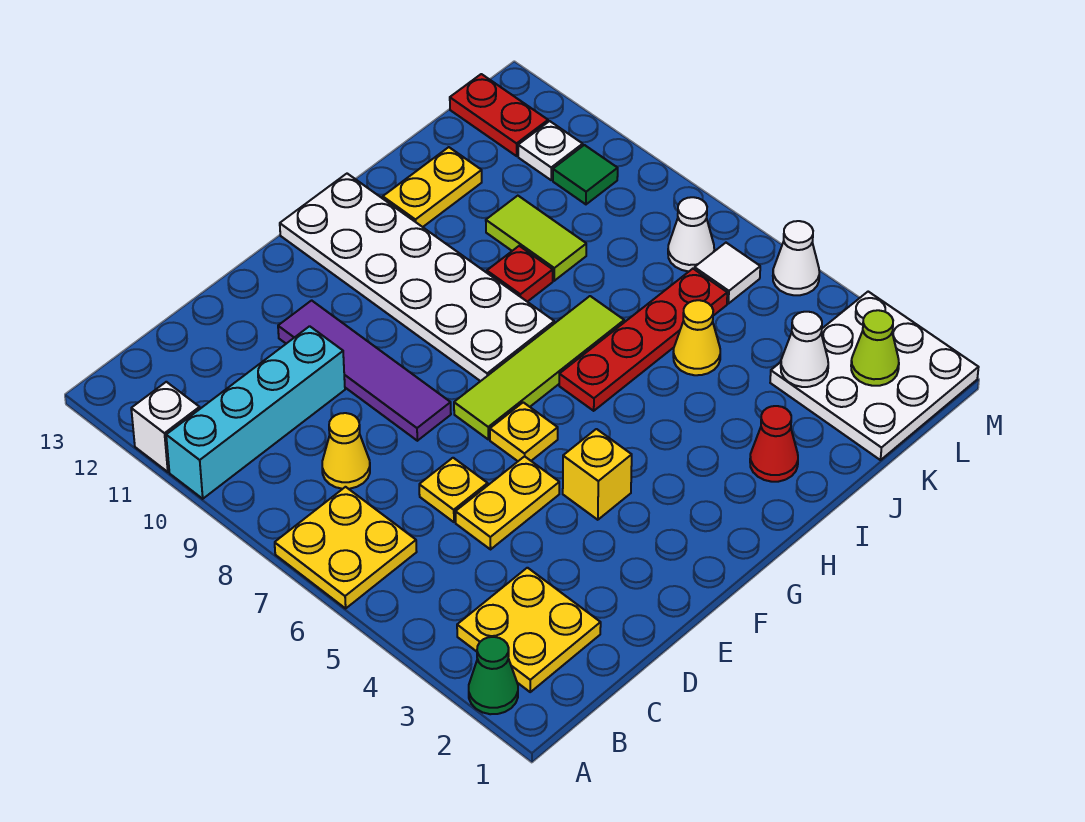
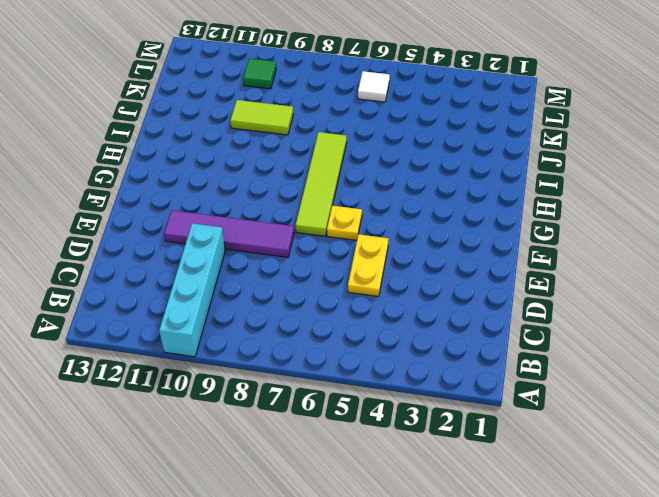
none -> green 1x1 cone [469,637,518,714]
none -> yellow 2x2 plate [275,487,417,608]
none -> white 1x1 brick [131,382,200,472]

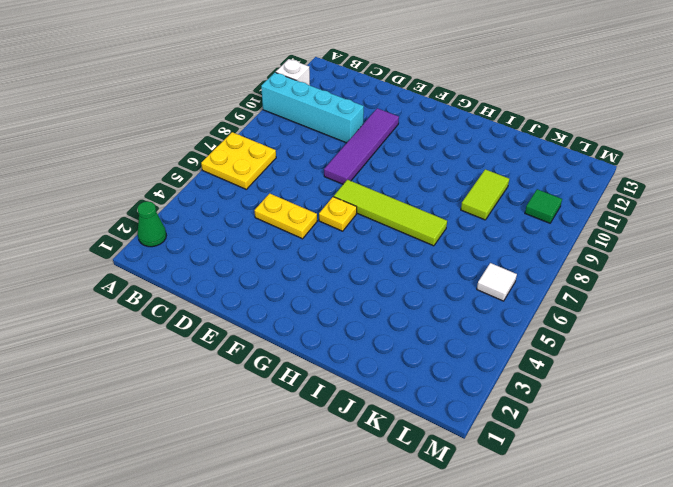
none -> yellow 2x2 plate [457,568,601,692]
none -> yellow 1x1 cone [322,413,370,489]
none -> yellow 1x1 plate [419,458,488,522]

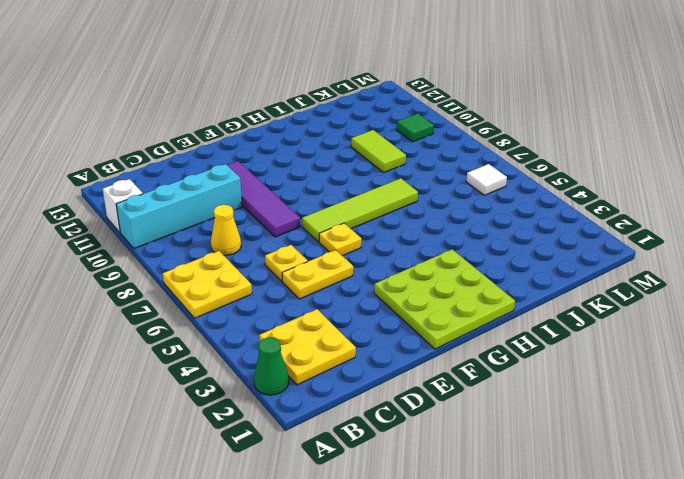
lime 3x3 plate [374,249,515,349] -> none
none -> yellow 1x1 brick [563,429,632,520]
none -> white 2x6 plate [280,174,554,381]
none -> red 1x4 plate [559,269,727,411]

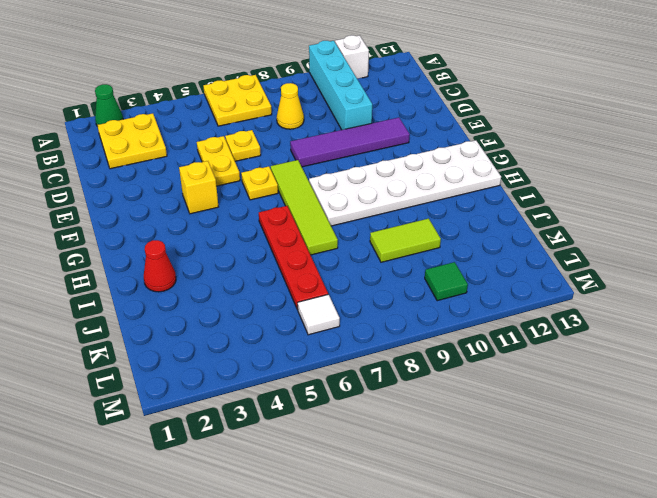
none -> red 1x1 plate [487,246,553,302]
none -> yellow 1x2 plate [383,147,482,227]
none -> yellow 1x1 cone [673,300,720,375]

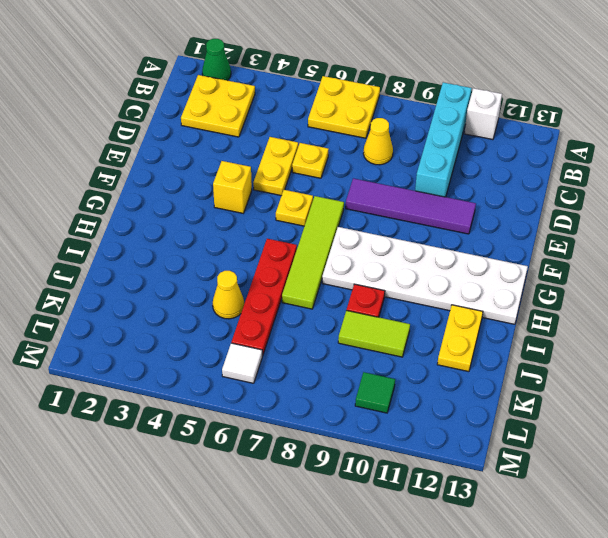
none -> red 1x1 cone [750,406,798,482]
none -> white 3x3 plate [770,292,979,460]
none -> white 1x1 cone [668,197,714,271]

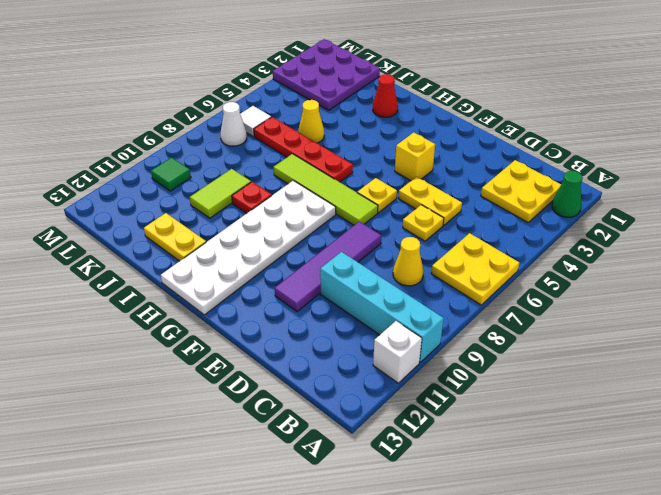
purple 3x3 plate [273,39,380,110] -> white 3x3 plate [770,292,979,460]
none -> white 1x1 plate [518,121,583,180]
none -> red 1x2 plate [450,74,548,156]
none -> white 1x1 cone [773,221,819,295]

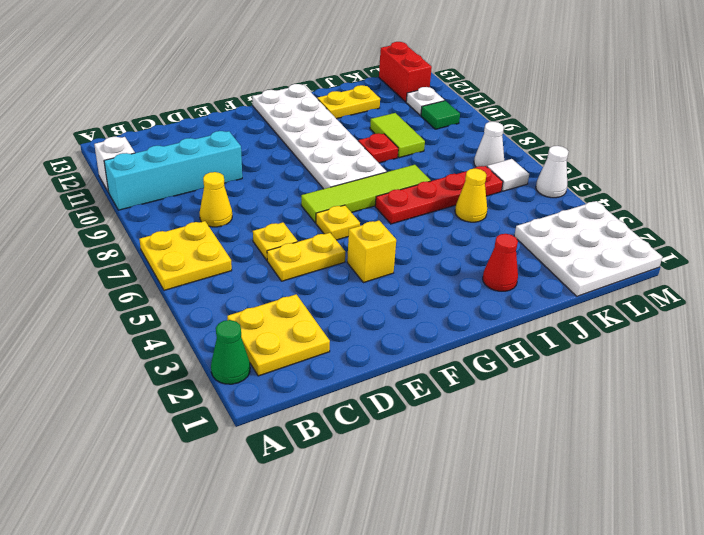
red 1x2 brick [379,42,432,102] -> red 1x2 plate [450,74,548,156]
none -> purple 1x4 tile [278,300,451,441]
none -> white 1x1 cone [781,312,828,387]
none -> lime 1x1 cone [851,310,899,386]

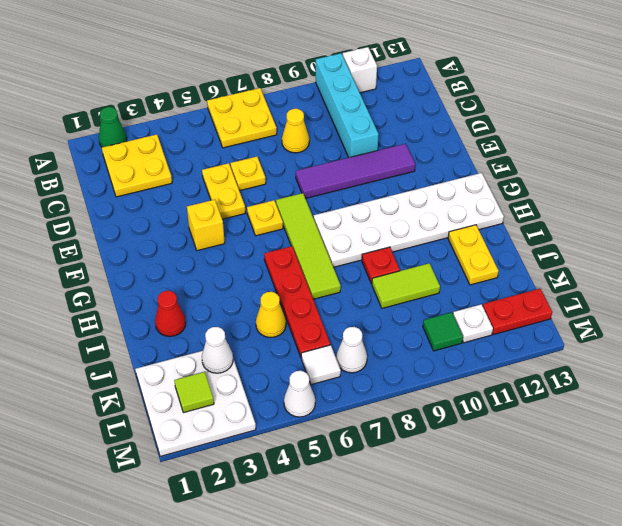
lime 1x1 tile [174,372,214,413] -> lime 1x1 cone [851,310,899,386]

